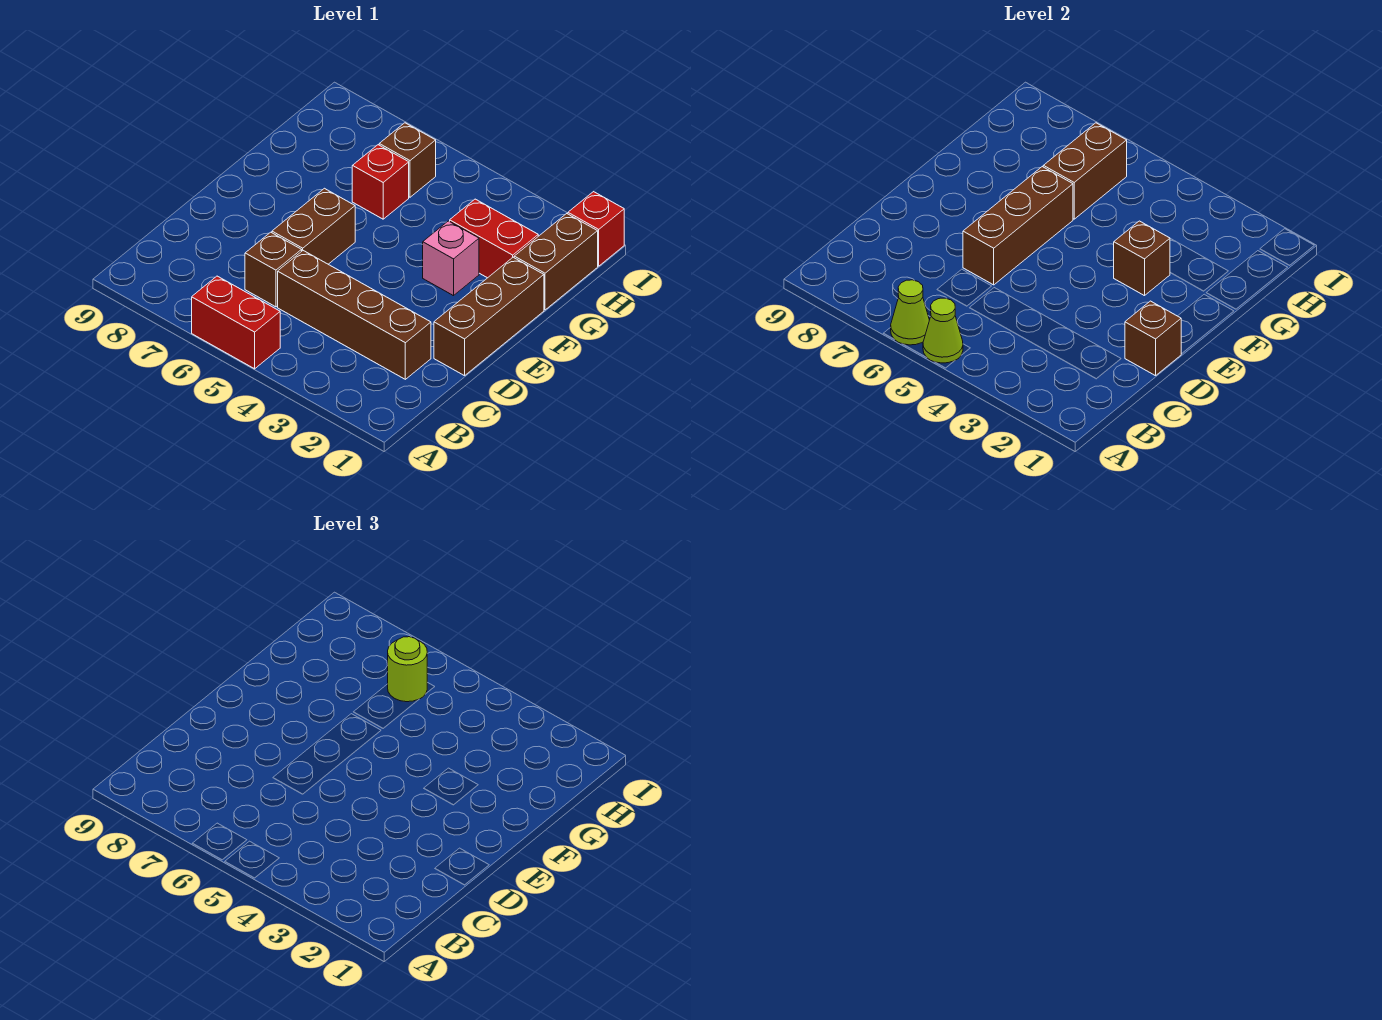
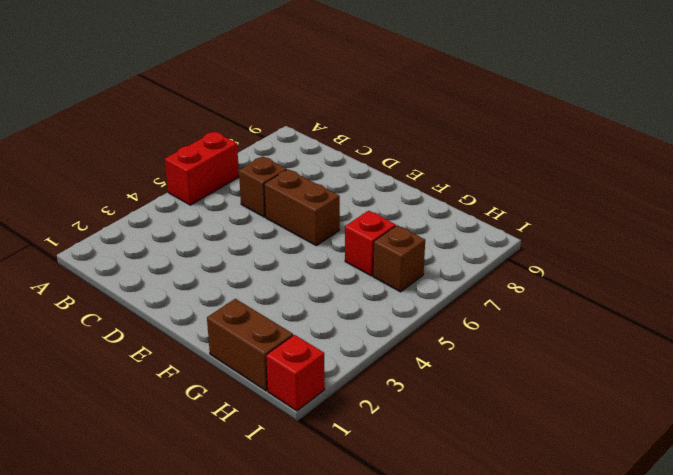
none -> brown 1x4 brick [278,251,431,379]
none -> brown 1x3 brick [434,257,544,376]
none -> pink 1x1 brick [423,221,479,296]

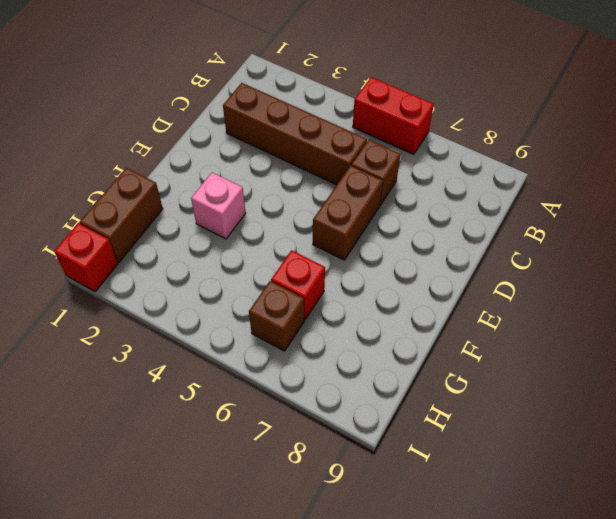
none -> brown 1x3 brick [434,257,544,376]
none -> red 1x2 brick [450,199,538,278]
none -> lime 1x1 cone [923,298,963,363]

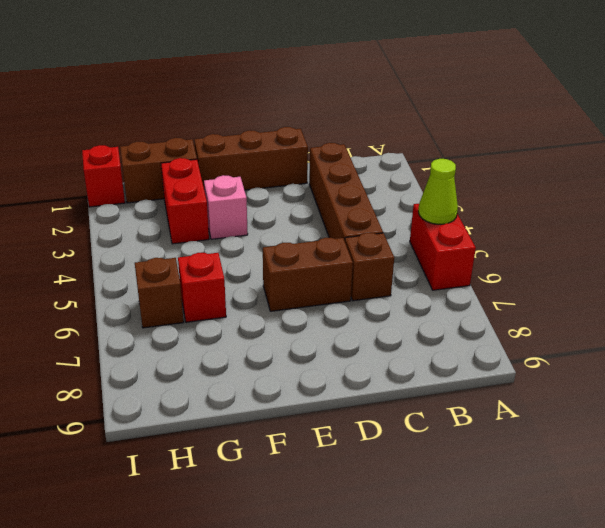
none -> lime 1x1 cone [891,280,929,345]
none -> brown 1x1 brick [1125,301,1181,376]
none -> brown 1x3 brick [963,167,1073,285]

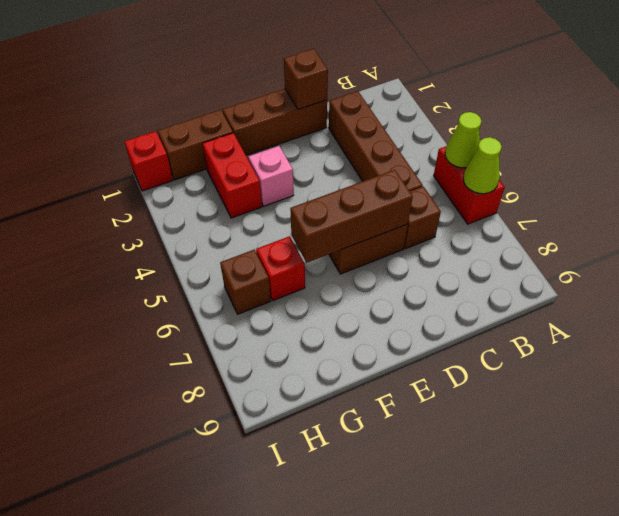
none -> brown 1x1 brick [1114,221,1170,296]
none -> brown 1x2 brick [1043,123,1127,219]
none -> lime 1x1 round brick [388,637,427,702]

